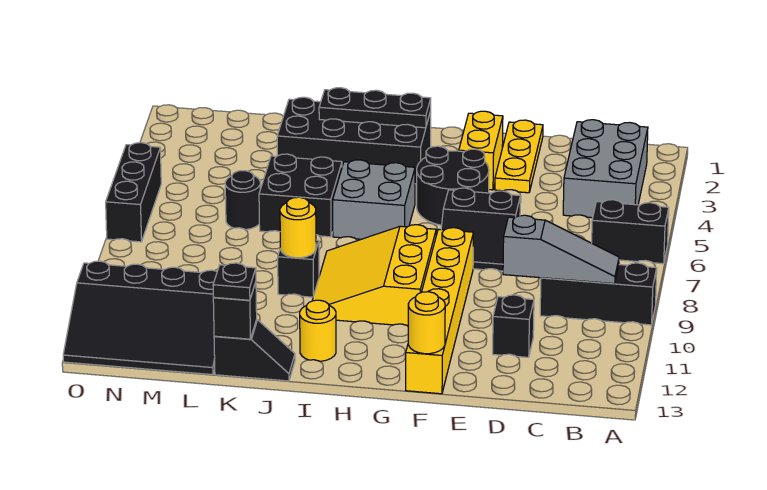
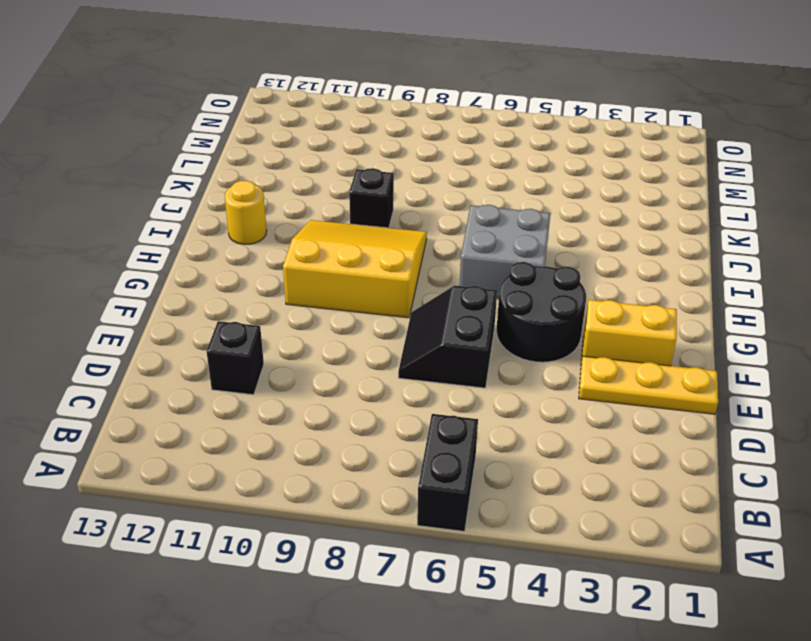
none -> black 1x3 brick [540,263,657,325]
none -> grey 2x3 brick [563,120,648,218]
none -> yellow 1x6 brick [406,228,473,394]

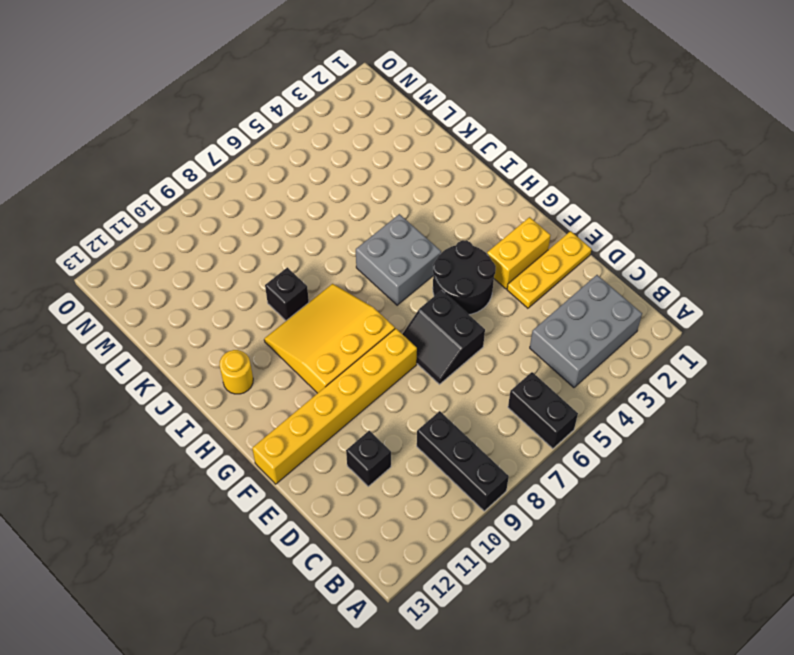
none -> black 2x4 brick [277,97,431,184]
none -> black 2x2 brick [259,154,342,237]
none -> black 1x2 slope [214,320,295,381]

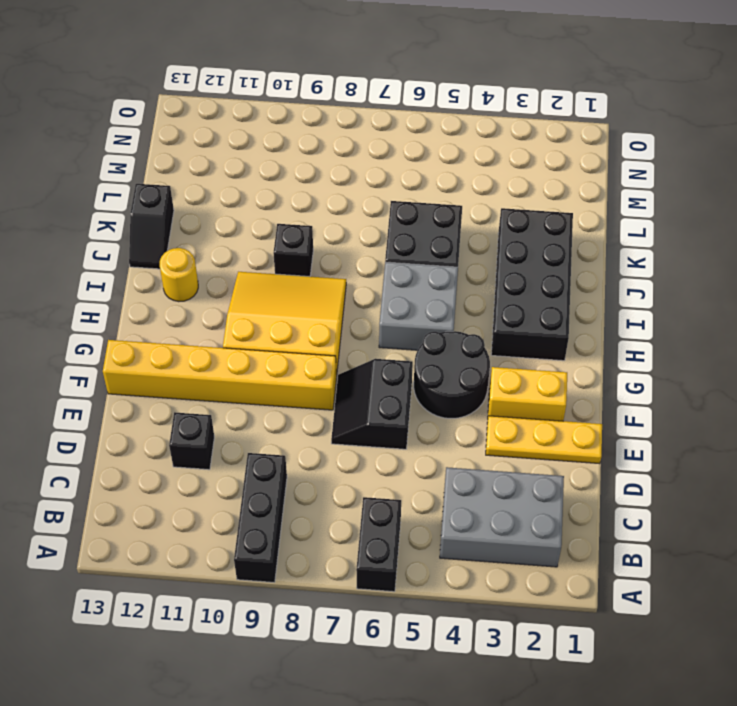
none -> black 1x1 round brick [225,171,260,230]
none -> black 3x4 slope [63,261,217,375]
none -> black 1x3 brick [106,143,161,242]

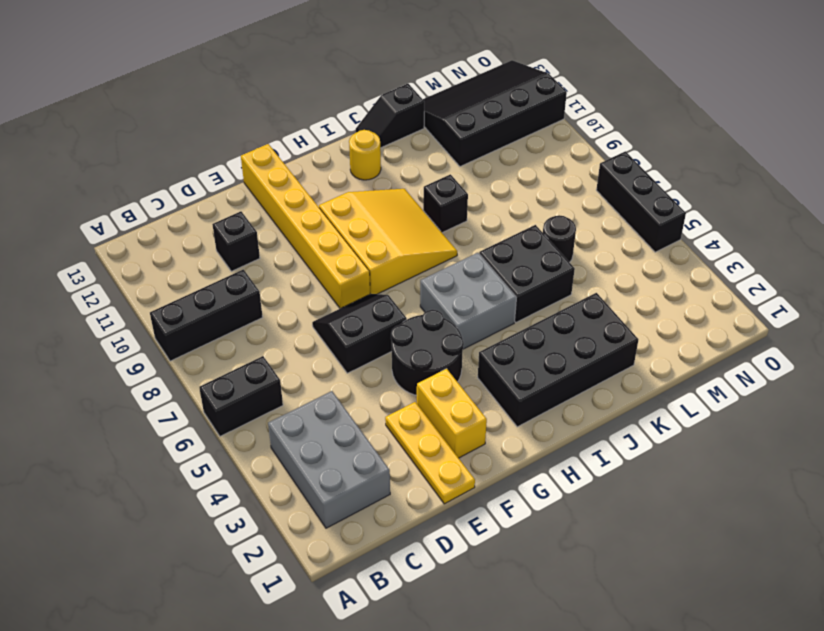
none -> grey 1x3 slope [503,215,619,284]
none -> yellow 1x1 round brick [408,292,445,354]
none -> black 1x3 plate [319,88,431,128]

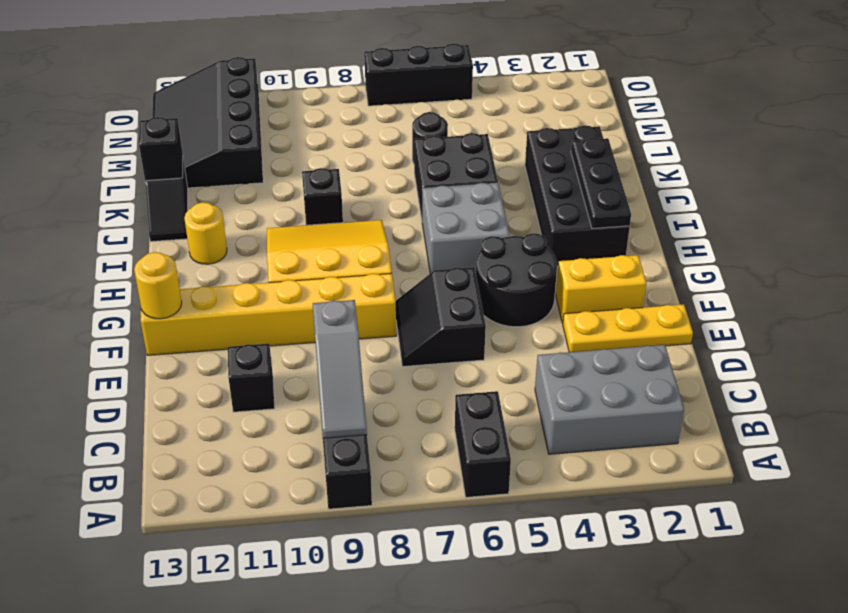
none -> yellow 1x1 round brick [280,197,316,258]
none -> black 1x1 plate [213,263,256,300]

